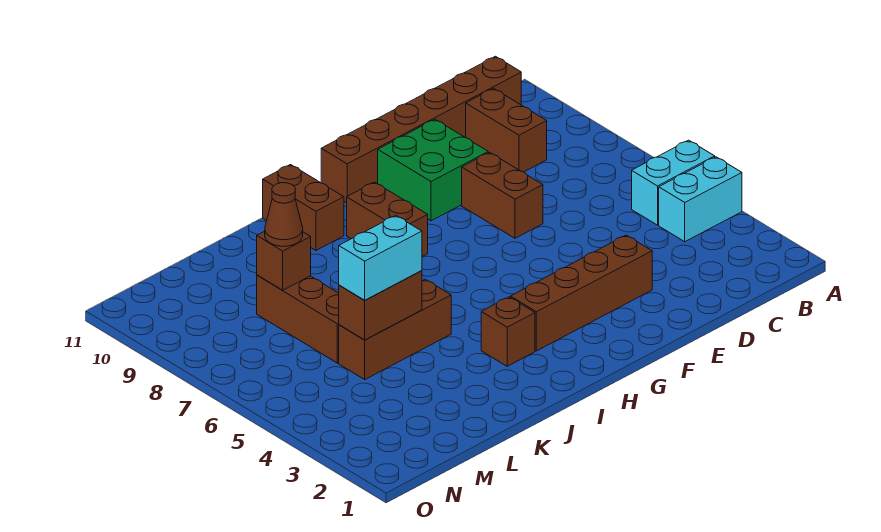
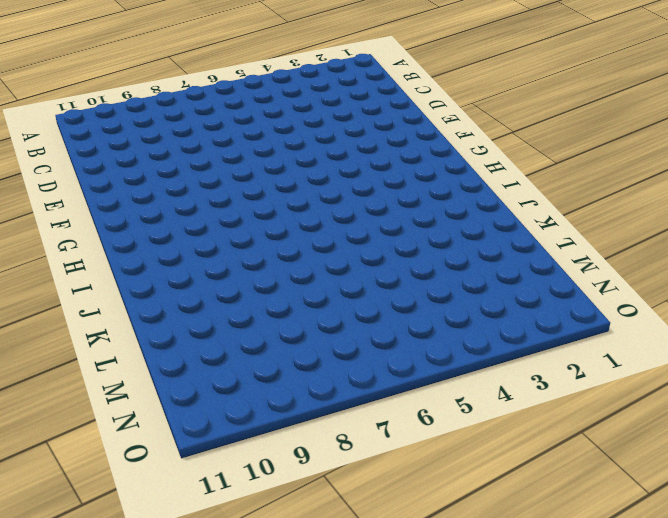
none -> cyan 1x2 brick [659,157,742,242]
none -> cyan 1x2 brick [632,140,715,225]
none -> brown 1x6 brick [321,56,521,203]

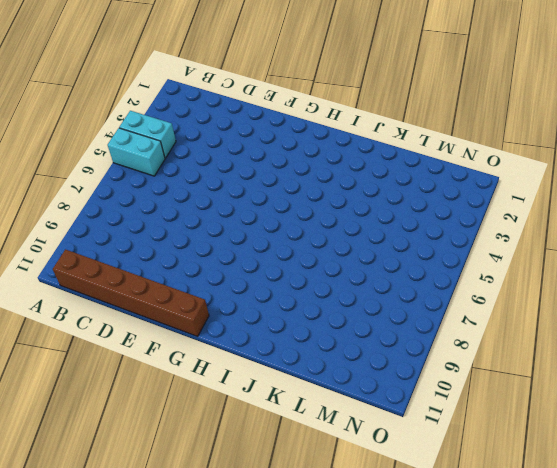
none -> brown 1x2 brick [466,88,547,172]
none -> brown 1x4 brick [510,235,652,351]
none -> brown 1x2 brick [462,152,543,238]

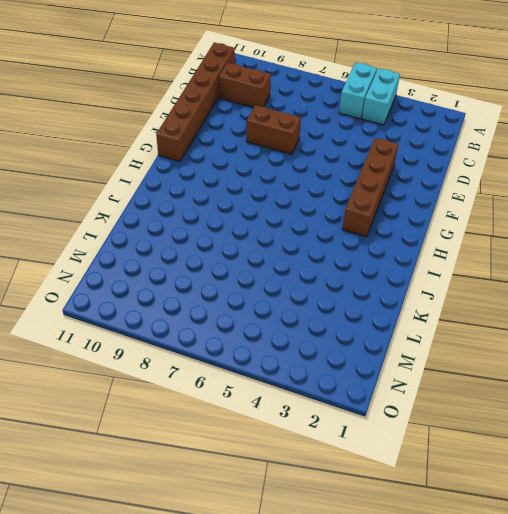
none -> green 2x2 brick [378,119,488,221]
none -> brown 1x2 brick [347,182,428,256]
none -> brown 1x1 brick [481,297,535,366]

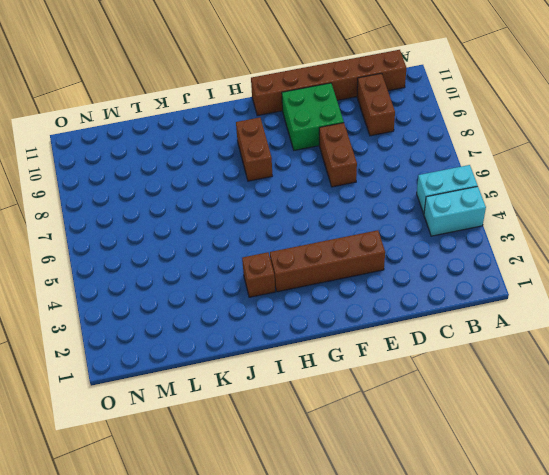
none -> brown 1x2 brick [263,165,344,250]
none -> brown 1x3 brick [339,279,451,379]
none -> brown 1x3 brick [257,275,339,363]

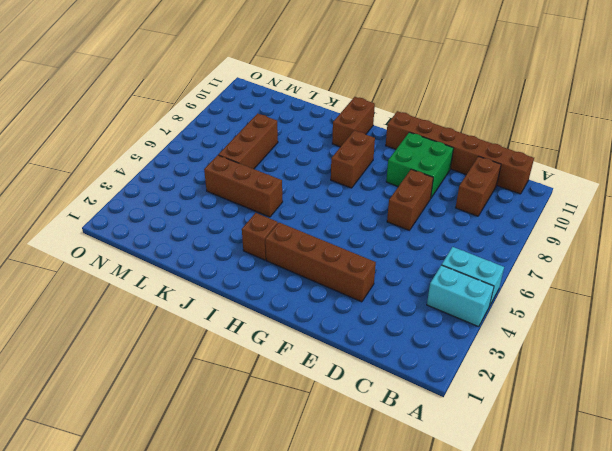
none -> brown 1x2 brick [339,271,422,340]
none -> brown 1x1 brick [257,231,311,290]
none -> cyan 1x2 brick [339,216,422,300]

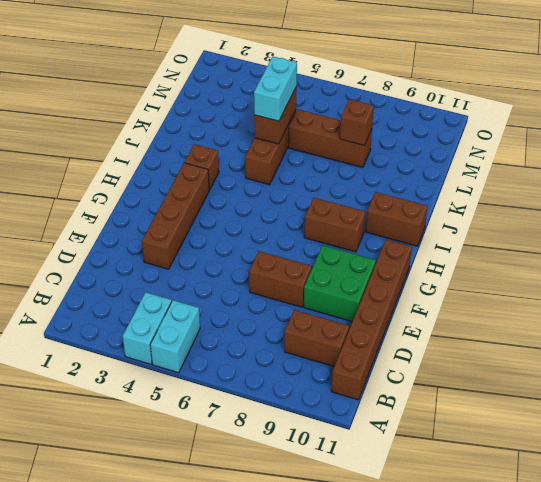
none -> brown 1x1 cone [265,183,303,246]

